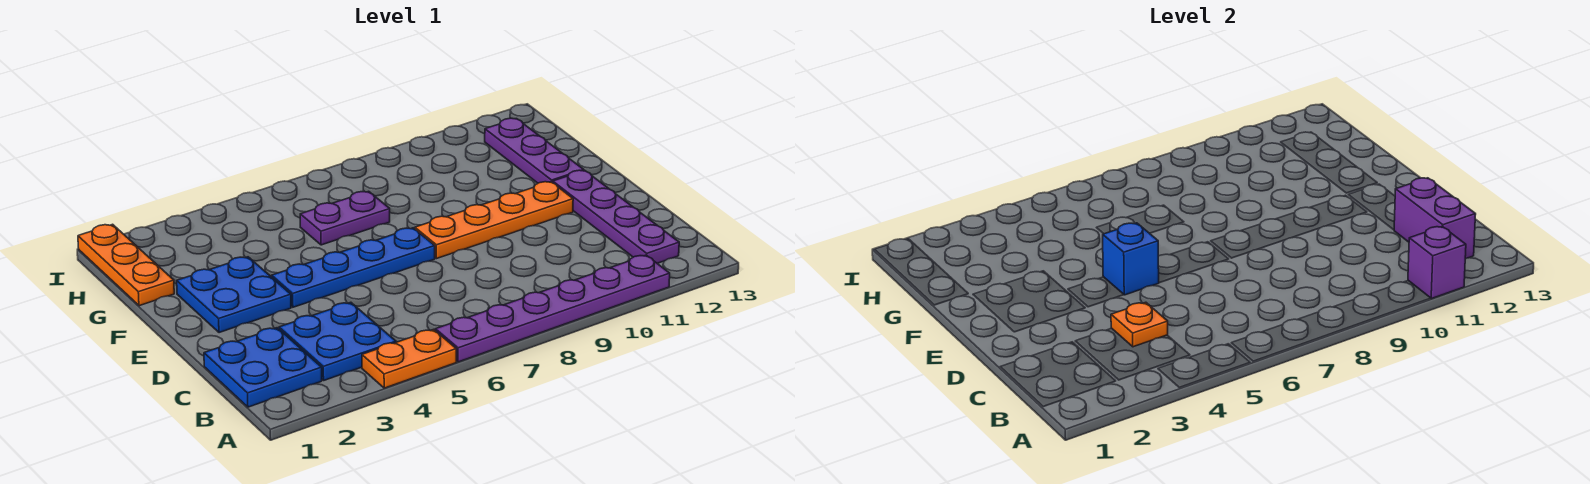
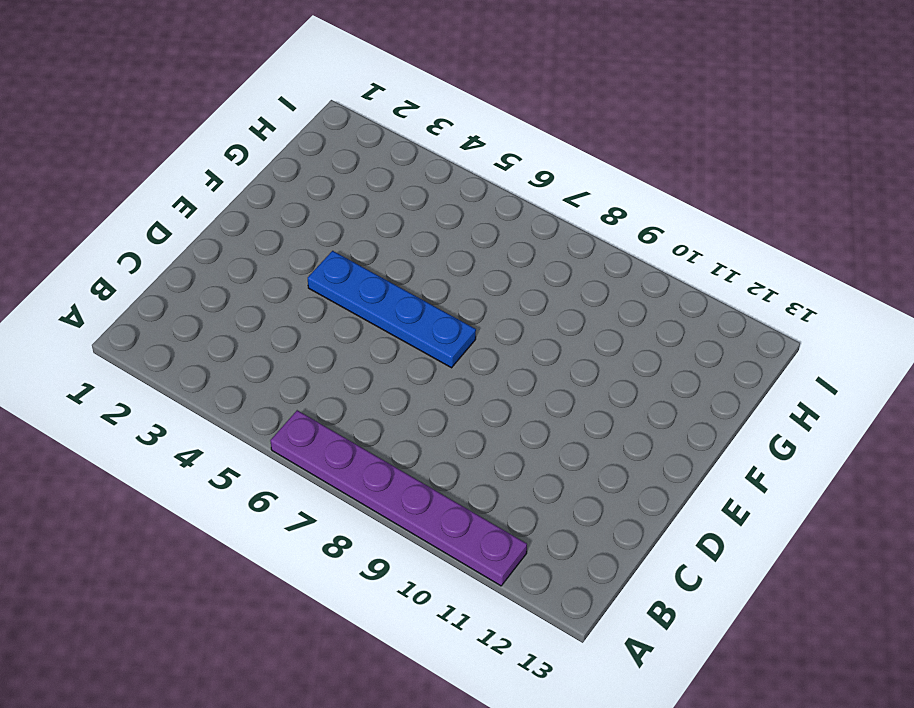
none -> orange 1x2 plate [362,329,456,388]
none -> blue 2x2 plate [204,328,322,407]
none -> blue 2x2 plate [279,302,396,380]

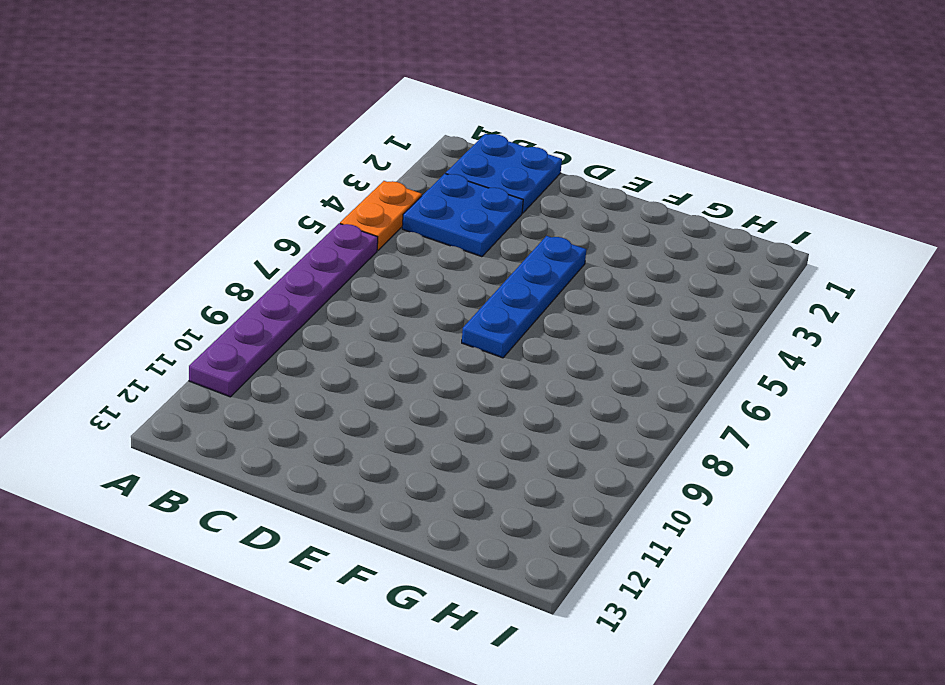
none -> purple 1x4 plate [553,170,679,263]
none -> blue 2x2 plate [177,257,291,333]
none -> orange 1x4 plate [415,182,573,259]

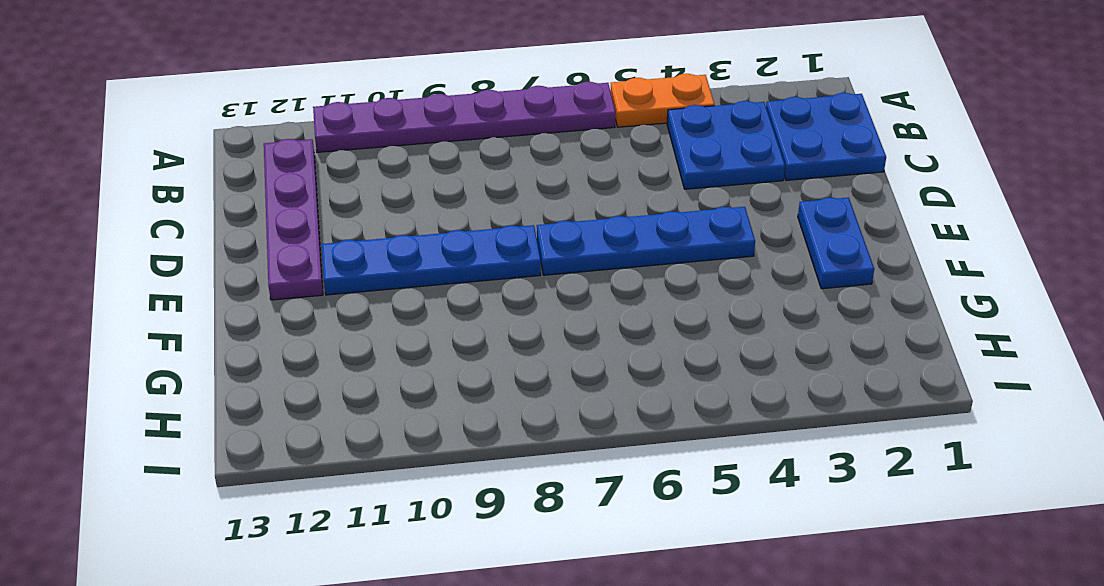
blue 1x2 plate [798,198,874,289] -> blue 2x2 plate [177,257,291,333]
blue 1x4 plate [322,225,541,295] -> orange 1x4 plate [415,182,573,259]
none -> purple 1x3 plate [485,118,584,183]
none -> orange 1x3 plate [78,224,174,306]
none -> purple 1x2 plate [300,191,390,245]

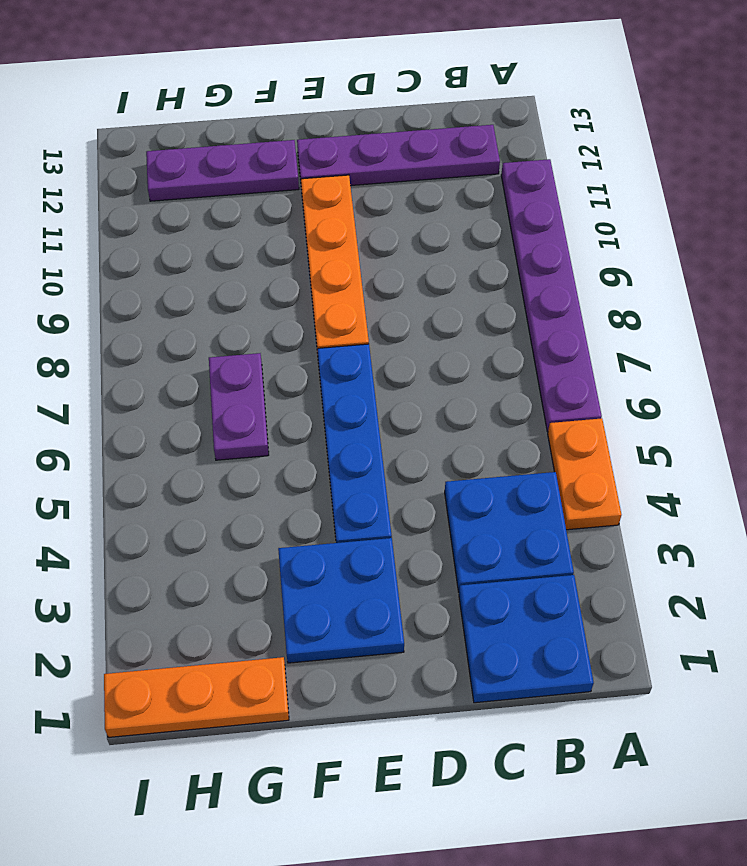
none -> purple 1x1 brick [1408,226,1466,299]
none -> purple 1x2 brick [1394,178,1476,258]
none -> orange 1x1 plate [1111,302,1168,347]

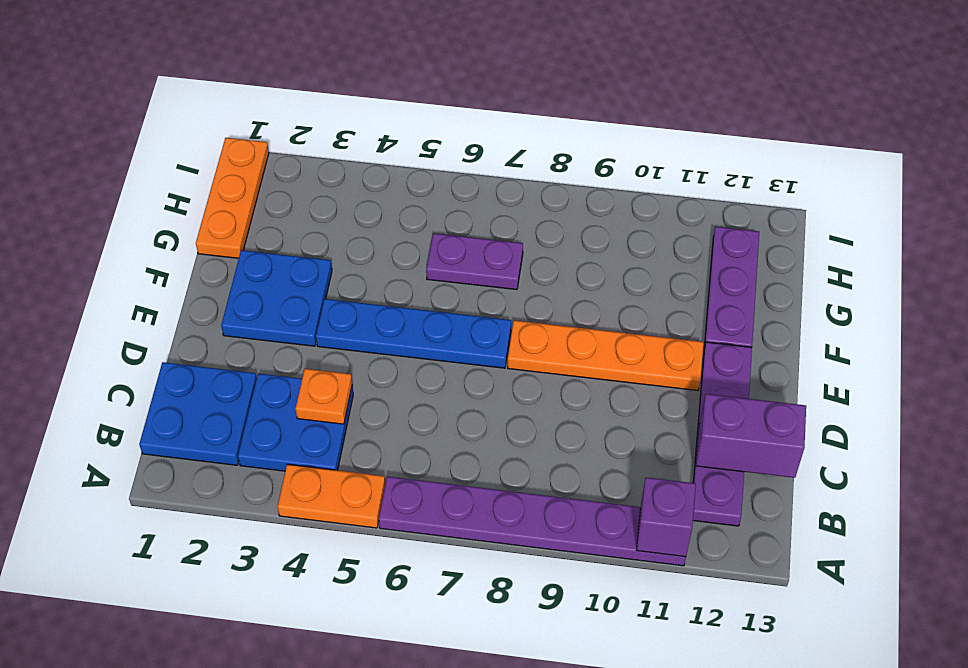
purple 1x2 brick [696,394,806,478] -> purple 1x2 brick turned to [1394,178,1476,258]
none -> blue 1x1 brick [1103,223,1159,295]

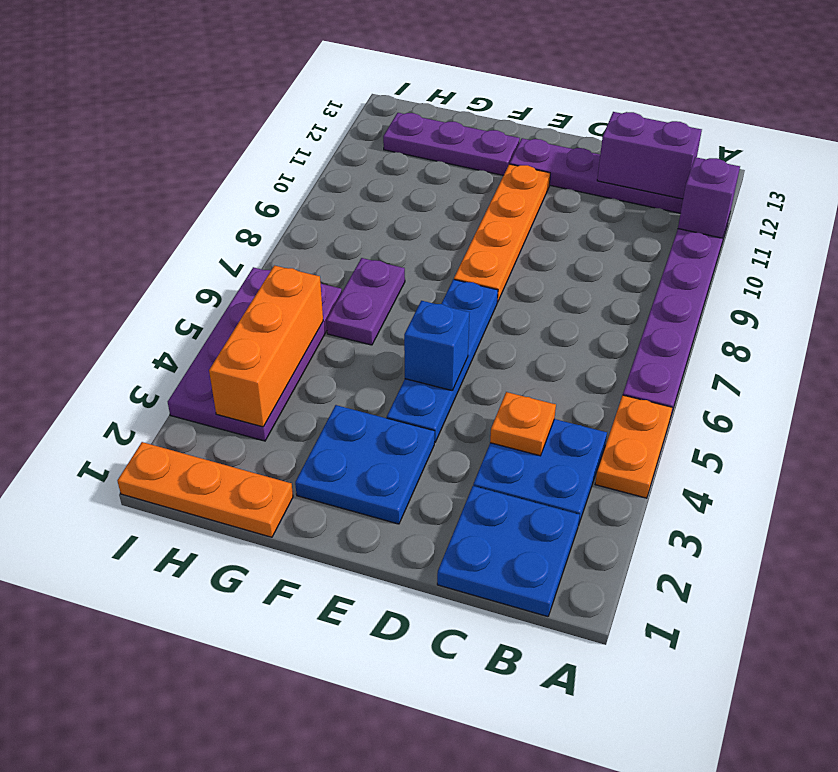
purple 2x4 plate [168,267,342,441] -> none
orange 1x3 brick [209,265,323,427] -> none

